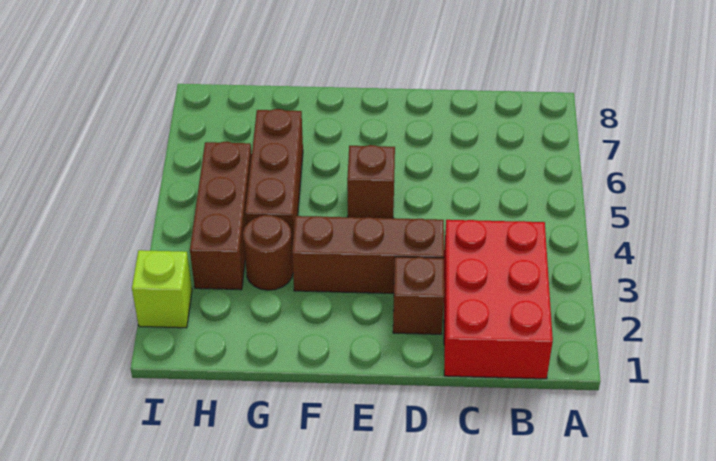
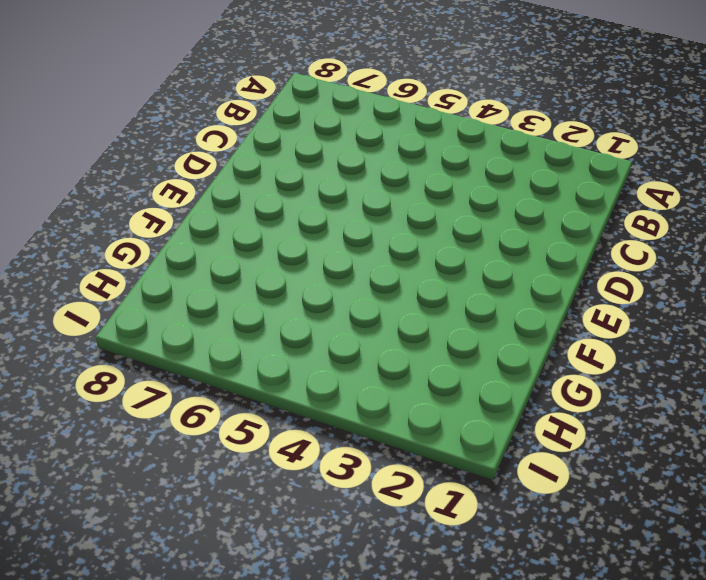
none -> red 2x3 brick [444,220,553,379]
none -> brown 1x1 brick [393,257,444,334]

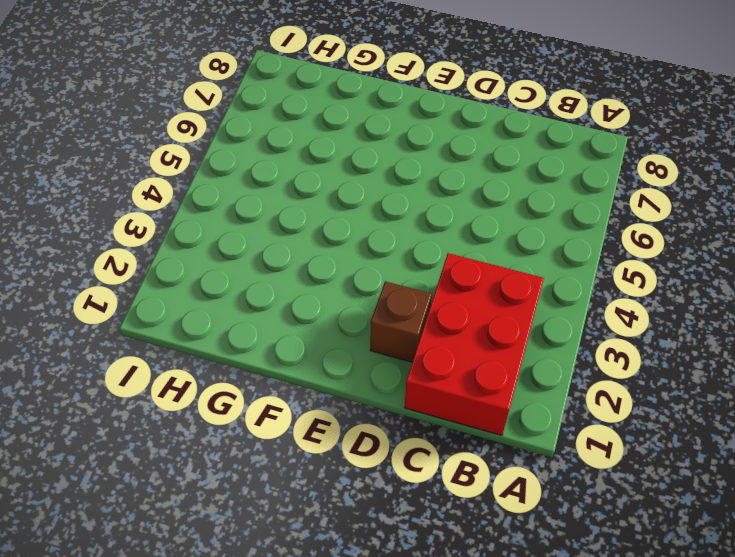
none -> brown 1x3 brick [292,216,444,293]
none -> brown 1x1 brick [347,145,395,218]

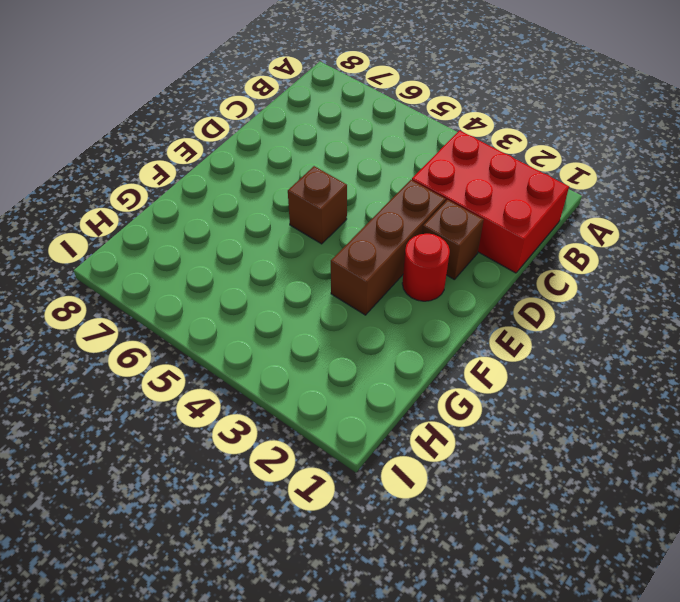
red 1x1 round brick [402,234,450,301] -> none
none -> brown 1x1 round brick [243,215,293,290]
none -> brown 1x3 brick [245,109,303,249]

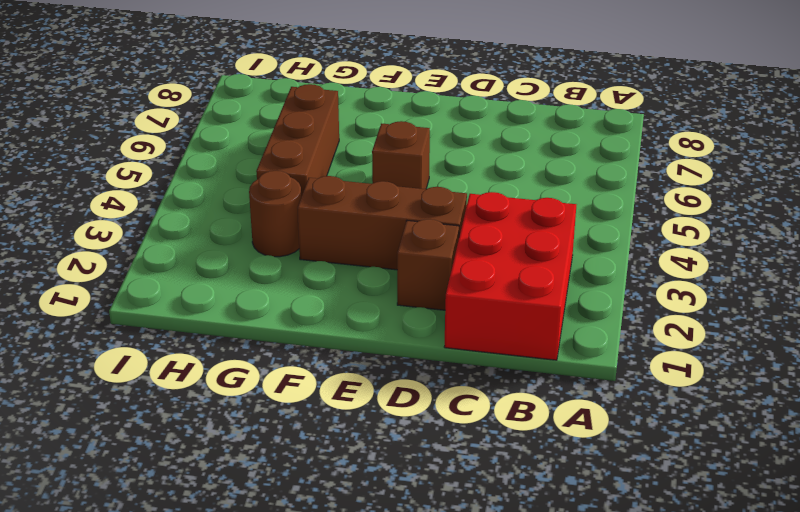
none -> brown 1x3 brick [190,142,252,290]
none -> lime 1x1 brick [132,250,192,328]

